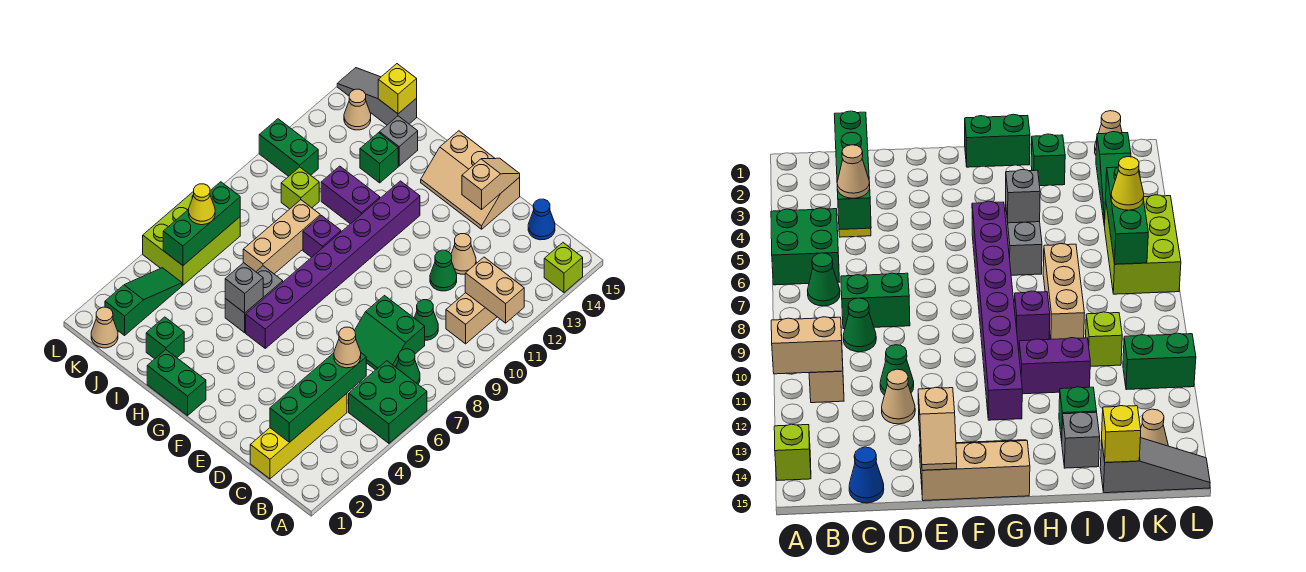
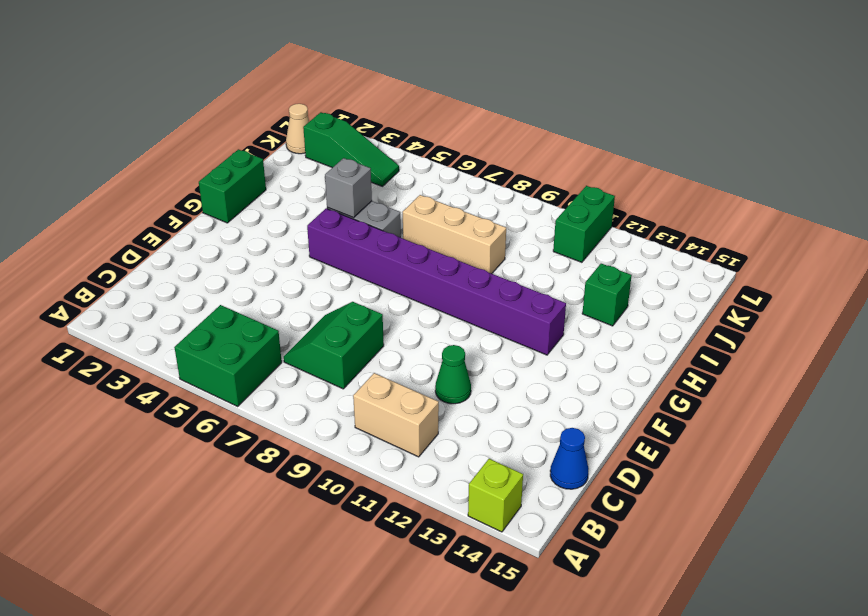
none -> green 1x1 cone [396,349,420,384]
none -> yellow 1x4 brick [250,393,347,479]
none -> green 1x1 cone [414,300,438,340]
none -> tan 1x1 cone [451,234,476,274]

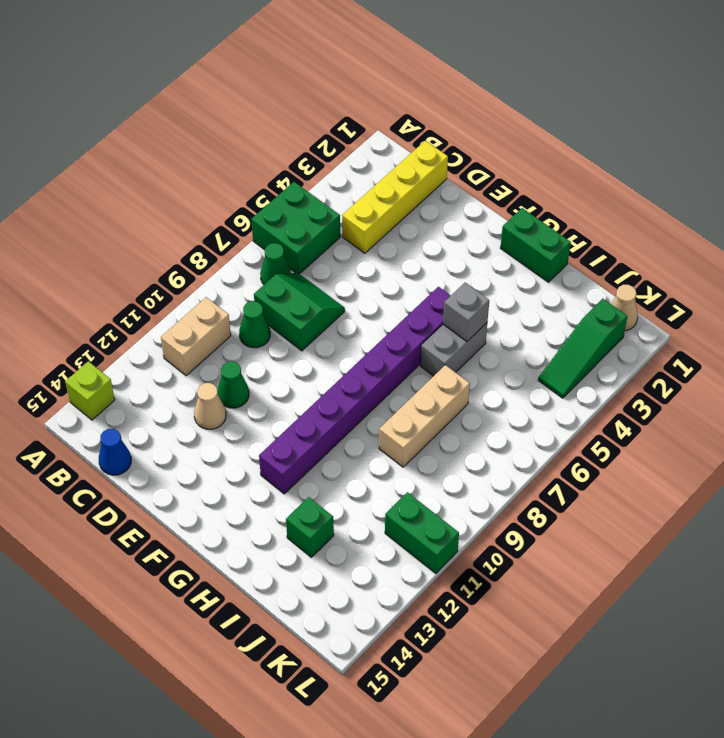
none -> tan 2x3 slope [421,131,520,229]
none -> purple 1x1 brick [303,216,341,257]
none -> purple 1x2 brick [321,166,380,224]
none -> green 1x1 brick [146,317,184,359]

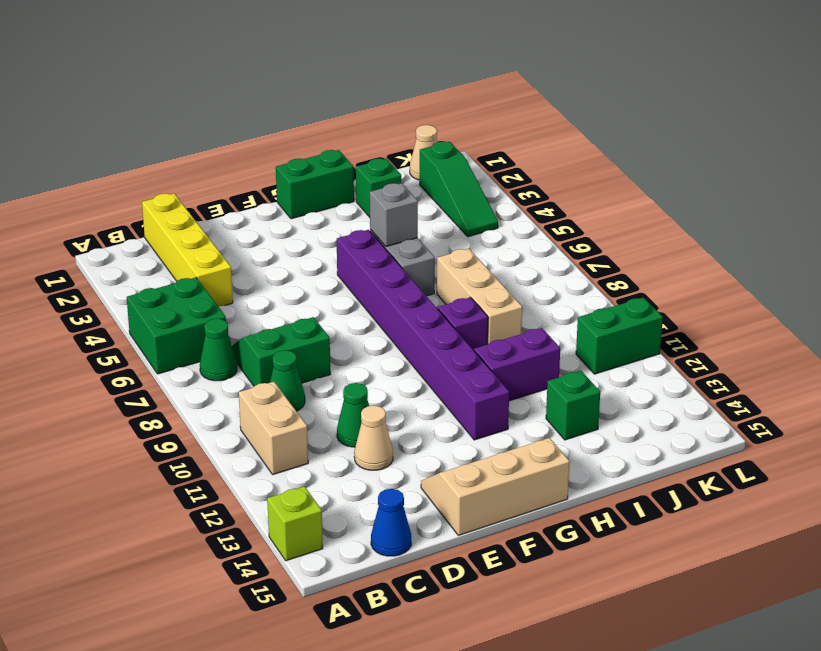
none -> grey 1x1 brick [380,116,418,166]
none -> lime 1x1 brick [281,167,319,209]
none -> grey 1x3 slope [337,68,417,125]
none -> lime 2x3 brick [143,191,240,285]

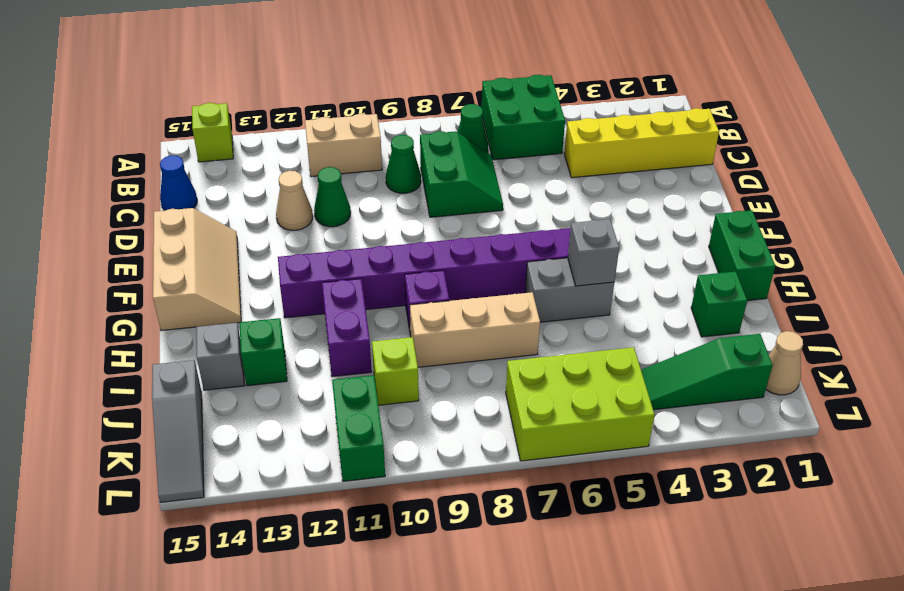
none -> tan 1x1 cone [344,89,371,130]
none -> tan 1x2 brick [465,257,524,323]
none -> green 1x4 brick [270,353,366,443]
none -> tan 1x2 slope [462,158,520,209]

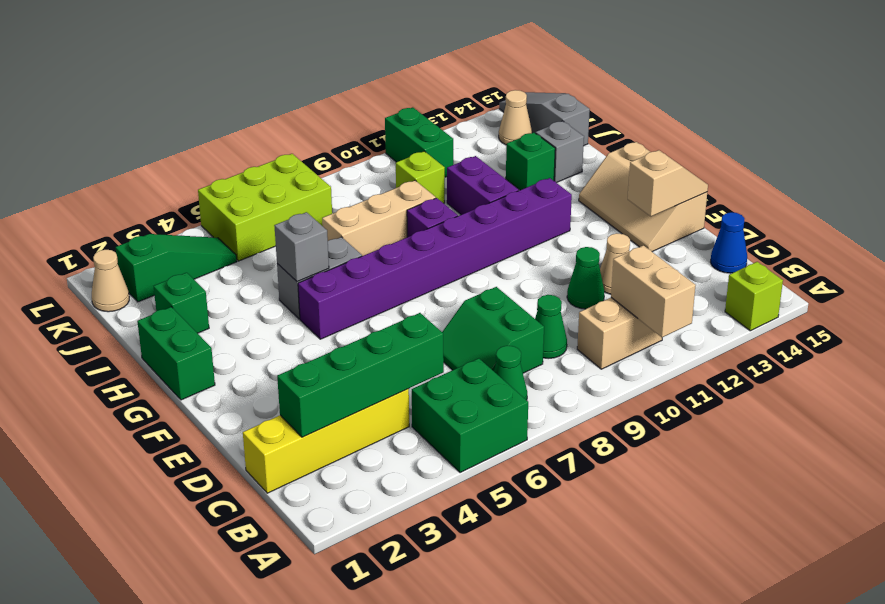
none -> yellow 1x1 brick [378,64,417,114]
none -> green 1x3 brick [163,182,240,265]
none -> tan 1x1 cone [334,327,361,368]
none -> yellow 1x1 cone [188,184,215,225]

